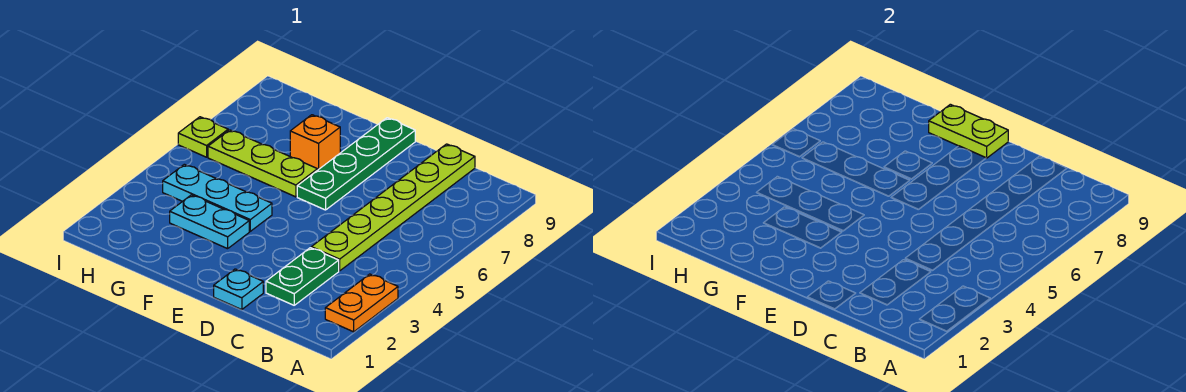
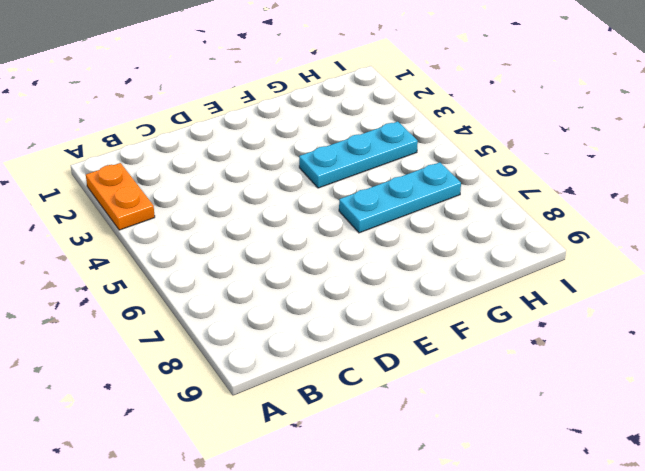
cyan 1x3 plate [339,162,461,233] -> lime 1x3 plate [208,130,317,197]
none -> green 1x2 plate [266,248,339,305]
none -> lime 1x6 plate [311,144,475,271]

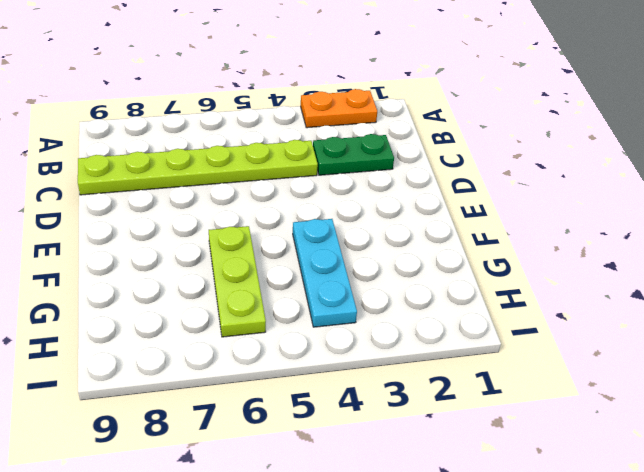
none -> cyan 1x1 plate [214,269,263,310]
none -> green 1x4 plate [297,118,415,210]

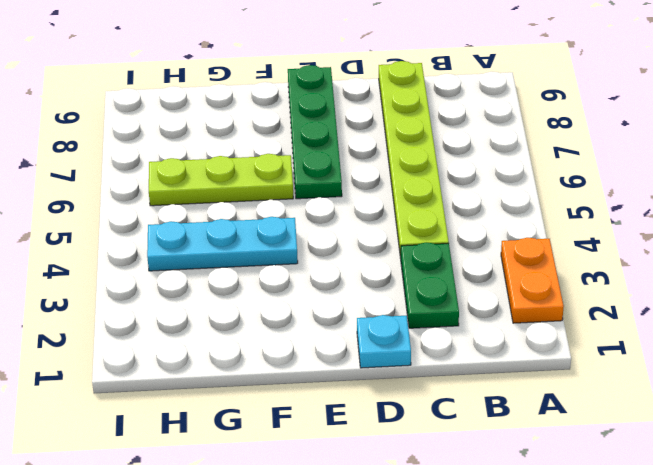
none -> cyan 1x2 plate [170,195,249,249]
none -> orange 1x1 brick [290,115,340,170]

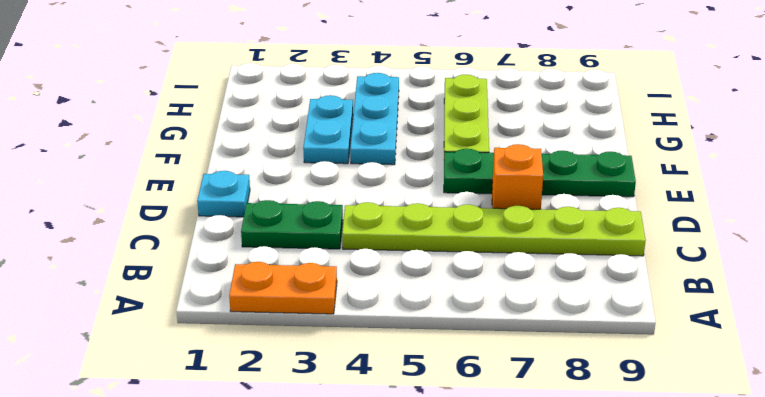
orange 1x1 brick [492,144,543,209] -> orange 1x1 brick moved to [290,115,340,170]
none -> lime 1x1 plate [178,117,228,157]
none -> lime 1x2 plate [929,104,1008,158]

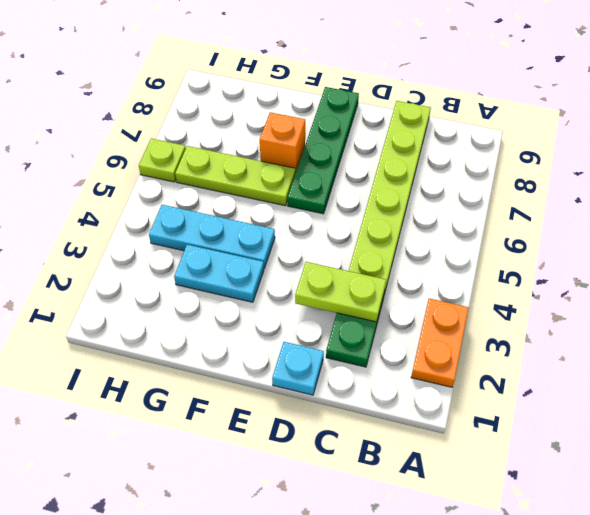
lime 1x2 plate [295,262,386,322] -> lime 1x2 plate moved to [929,104,1008,158]

